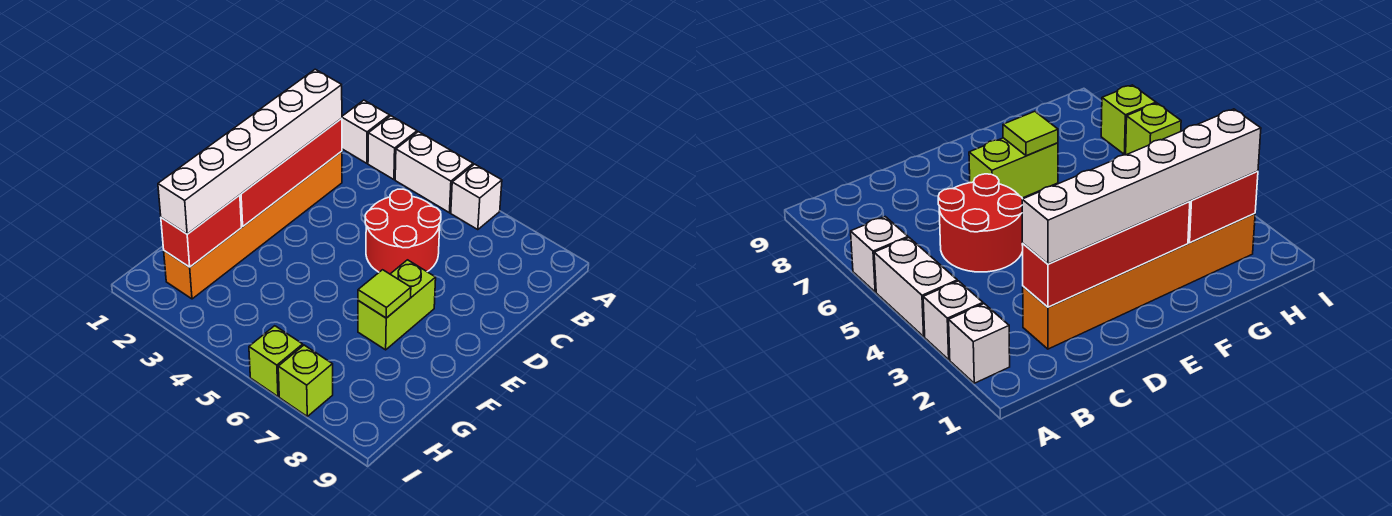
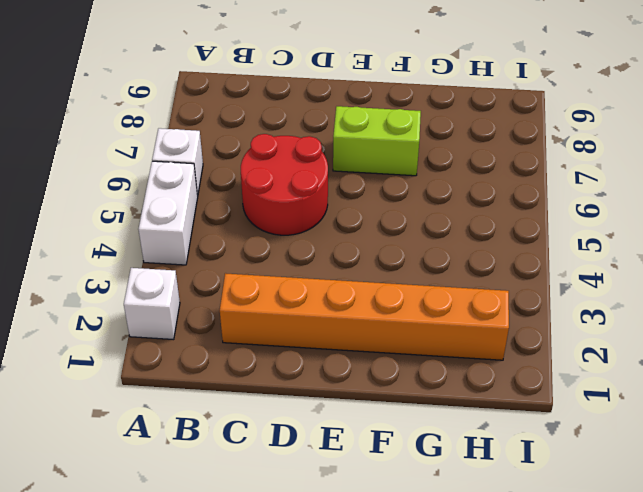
none -> white 1x1 brick [368,116,417,180]
none -> lime 1x1 brick [249,326,303,396]
none -> lime 1x1 brick [278,345,333,416]

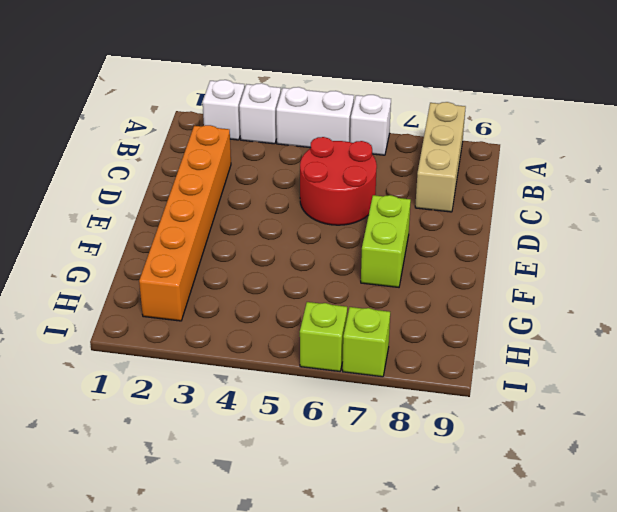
tan 1x3 brick [415,102,466,212] -> none
none -> red 1x4 brick [240,118,342,226]
none -> lime 1x1 tile [358,270,411,318]
none -> red 1x2 brick [161,195,241,267]

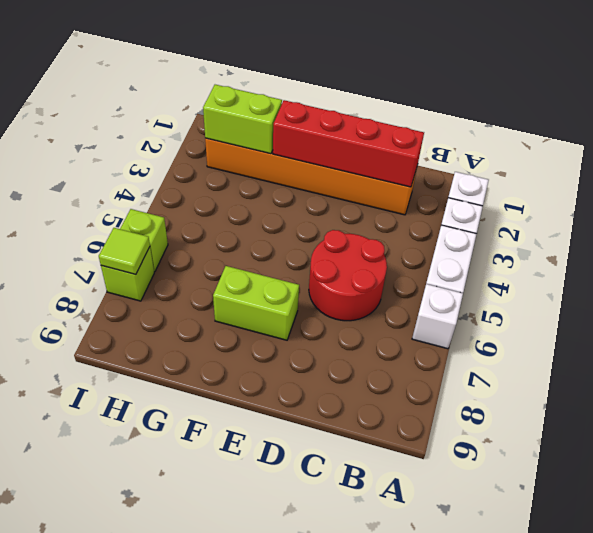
lime 1x2 brick [203,85,282,154] -> red 1x2 brick [161,195,241,267]
lime 1x1 tile [99,228,150,275] -> lime 1x1 tile moved to [358,270,411,318]
none -> white 1x6 brick [158,69,342,234]

